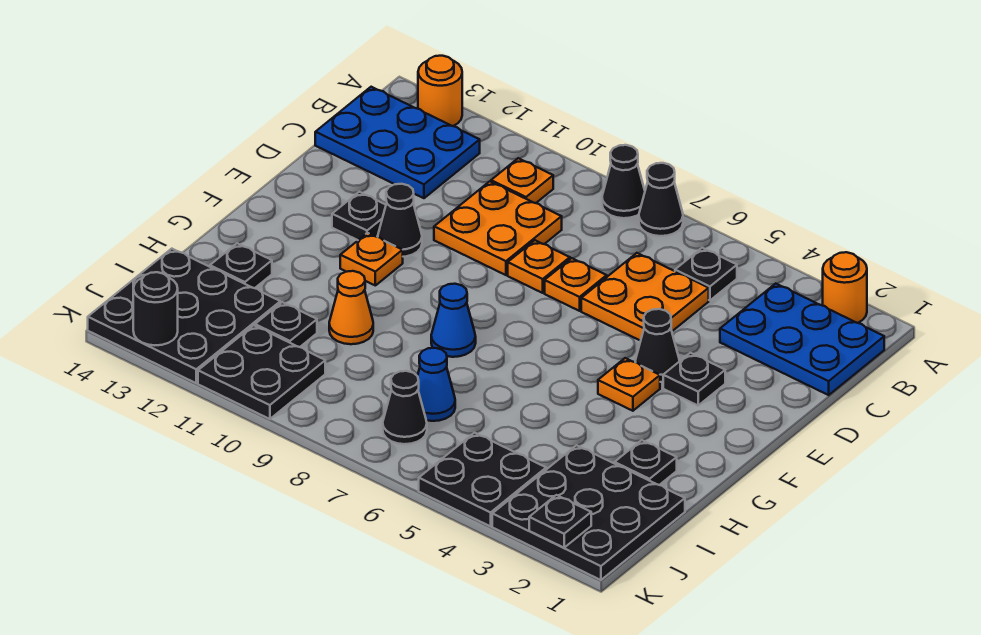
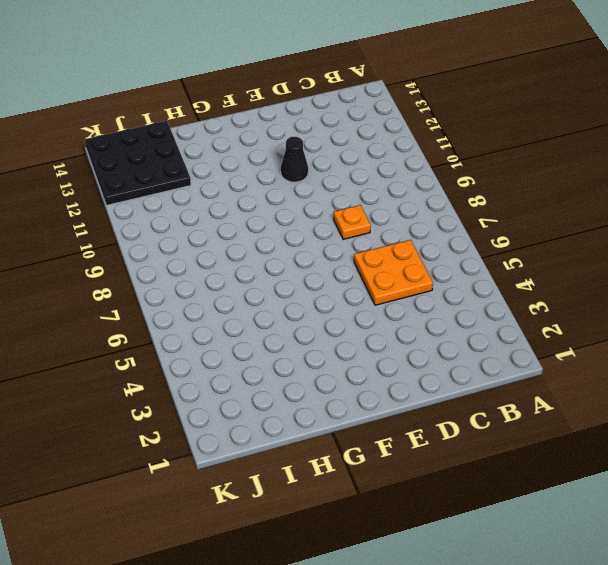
none -> orange 1x1 round brick [823,252,867,323]
none -> black 1x1 cone [639,163,683,236]
none -> black 1x1 cone [602,145,645,218]
none -> orange 1x1 round brick [418,56,462,126]

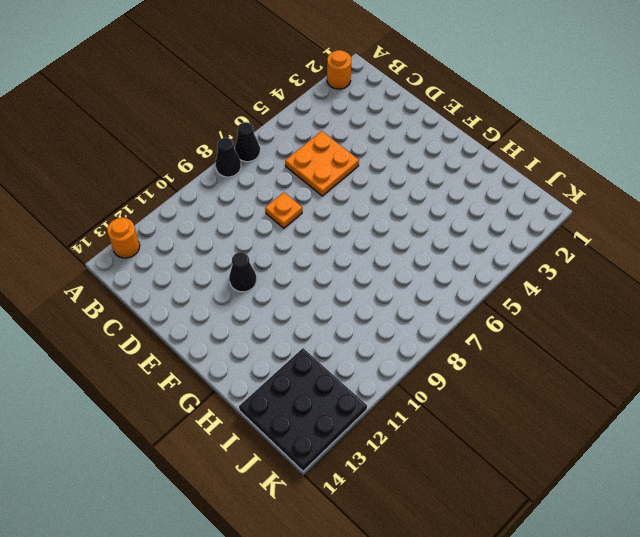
none -> blue 2x3 plate [720,284,884,395]
none -> black 1x1 plate [675,248,737,300]
none -> orange 1x1 plate [491,158,553,203]
none -> blue 2x3 plate [315,87,480,198]

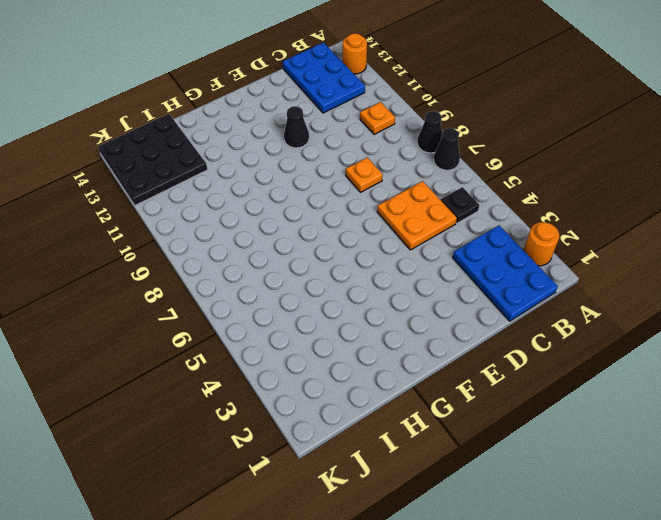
none -> orange 2x2 plate [434,181,562,275]
none -> orange 1x1 plate [545,258,607,311]
none -> black 1x1 plate [663,353,725,405]
none -> black 1x1 cone [635,309,679,382]

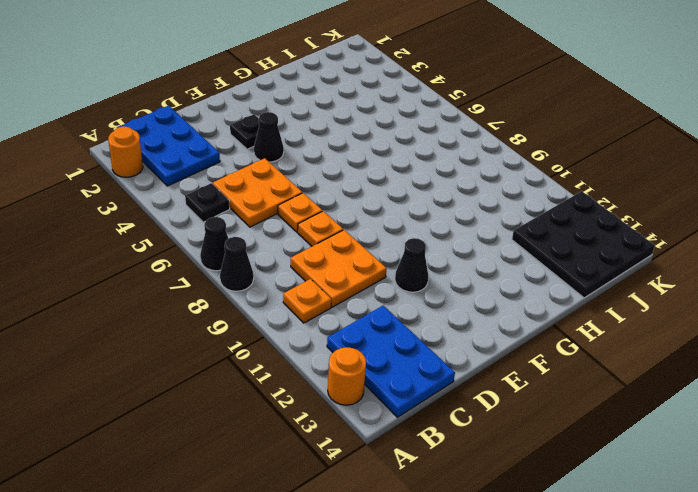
none -> black 1x1 plate [332,192,386,240]
none -> orange 1x1 plate [598,358,660,411]
none -> orange 1x1 plate [340,233,403,285]
none -> blue 1x1 cone [431,284,476,357]

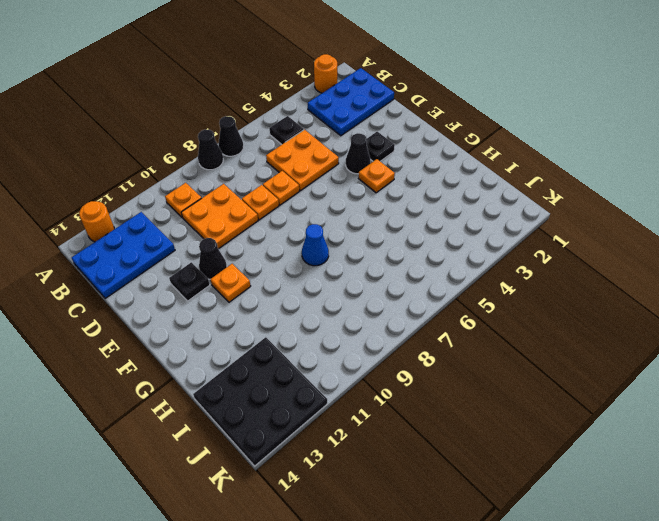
none -> black 1x1 plate [615,440,677,485]
none -> orange 1x1 cone [329,271,373,344]
none -> black 1x1 plate [210,243,272,288]
none -> black 3x3 plate [492,445,685,580]

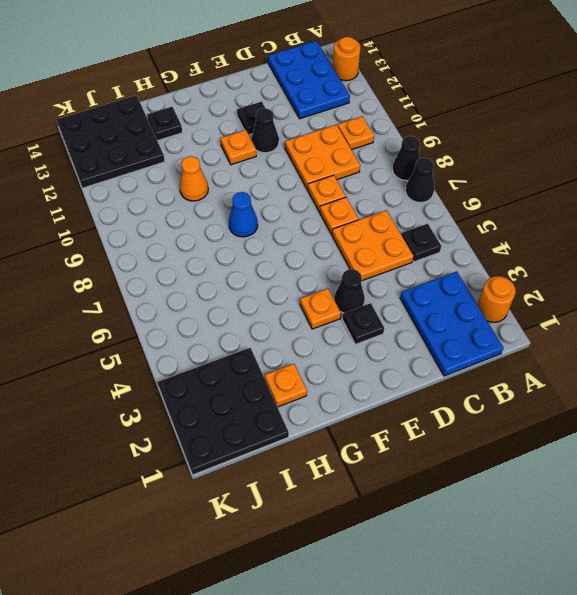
orange 1x1 plate [265,364,307,407] -> black 1x1 plate [615,440,677,485]
none -> blue 1x1 cone [418,348,455,421]
none -> black 1x1 plate [255,302,317,347]
none -> black 2x2 plate [419,433,546,526]
none -> black 1x1 cone [383,371,427,444]

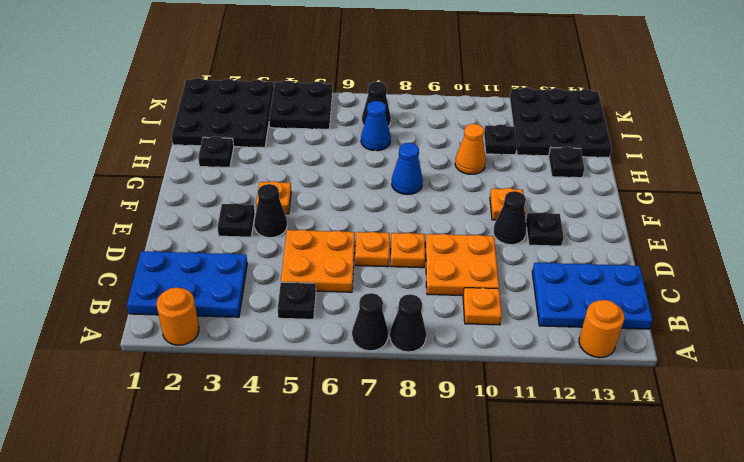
none -> black 2x2 plate [198,325,325,419]
none -> black 1x1 plate [529,495,591,548]
none -> black 1x1 round brick [133,272,178,345]

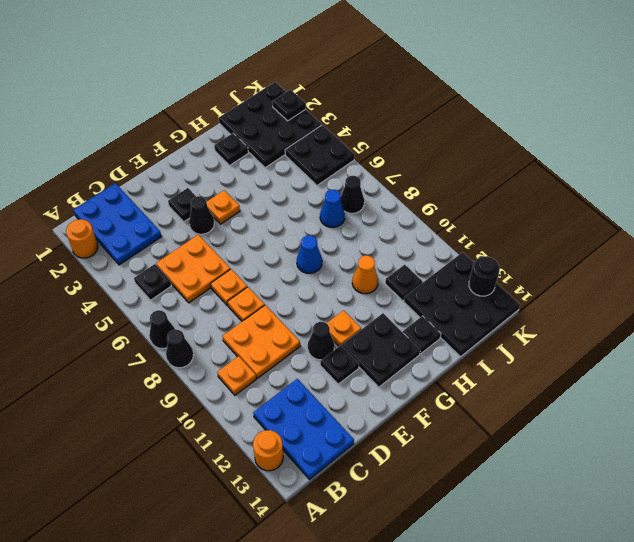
black 2x2 plate [342,313,420,387] -> black 2x2 plate moved to [198,325,325,419]

